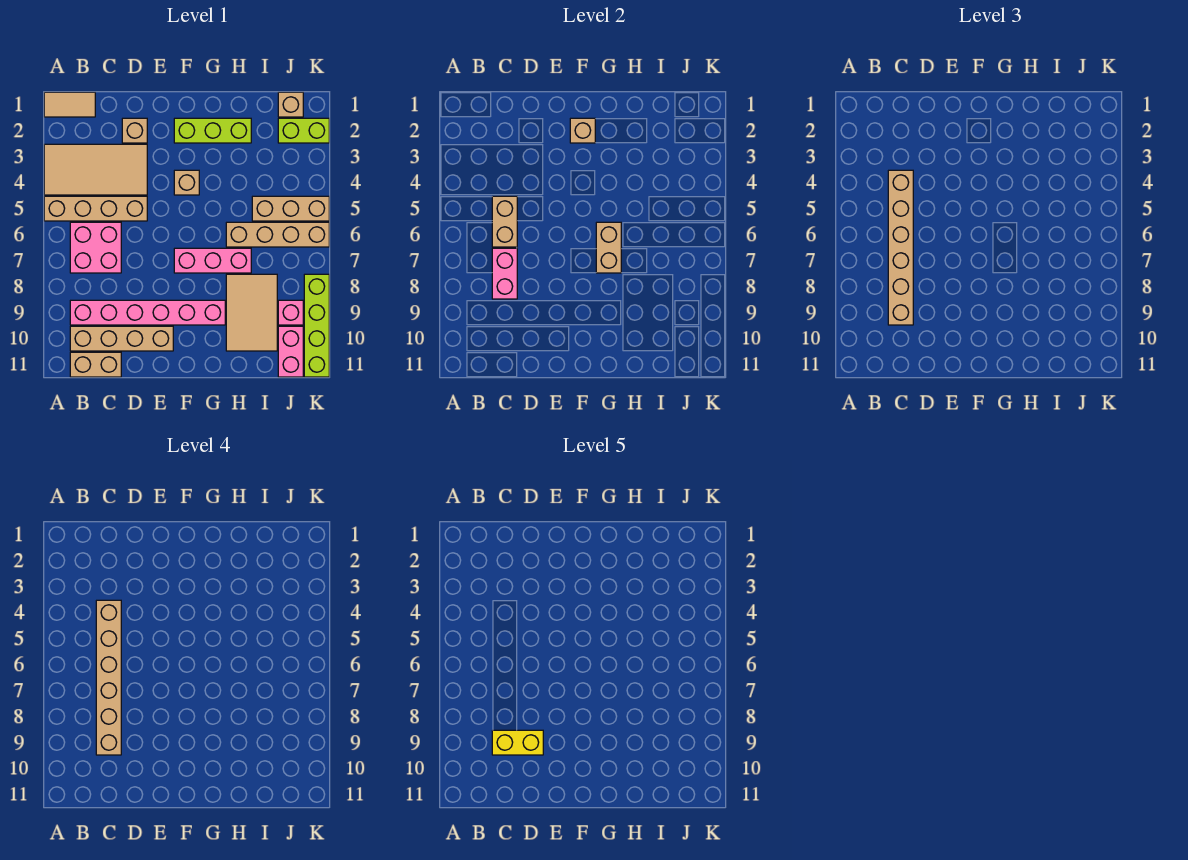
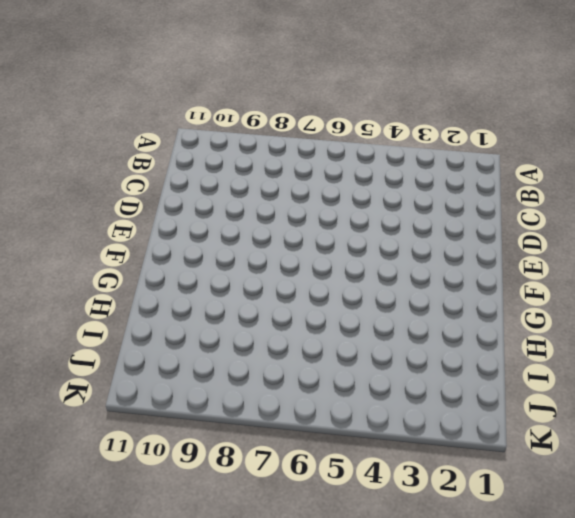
none -> tan 1x2 tile [44,92,95,117]
none -> tan 2x4 tile [44,144,147,195]
none -> tan 1x4 brick [44,196,147,221]

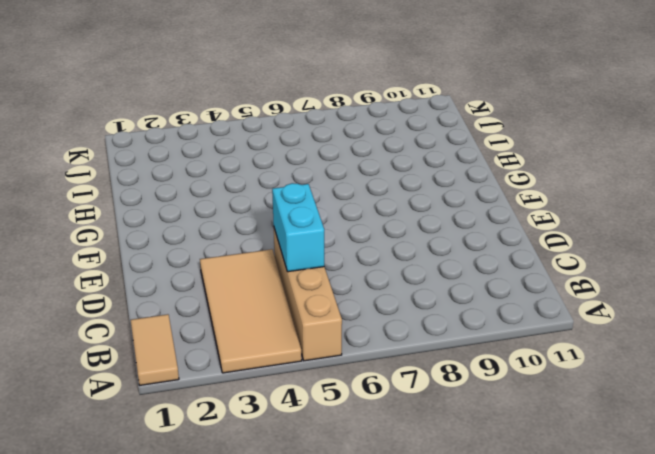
cyan 1x2 brick [272,183,324,272] -> tan 1x2 brick [492,196,517,247]
none -> pink 2x2 brick [70,222,121,273]
none -> pink 1x6 brick [70,300,225,325]
none -> tan 1x4 brick [70,326,173,351]

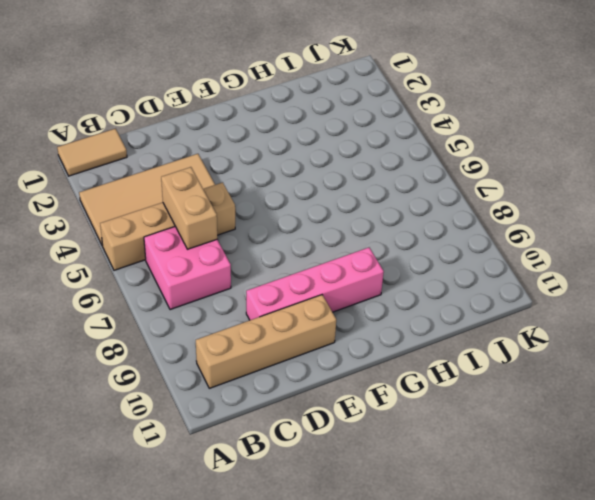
pink 1x4 brick [246,248,384,320] -> pink 1x6 brick [70,300,225,325]
none -> tan 1x2 brick [70,352,121,377]
none -> tan 1x1 brick [122,118,147,143]
none -> lime 1x3 brick [174,118,251,143]

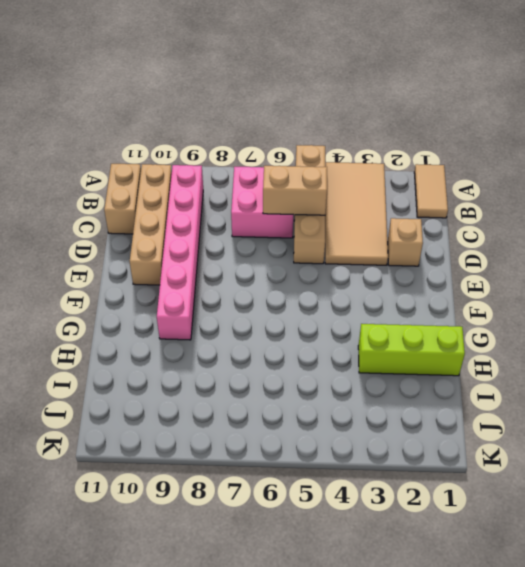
lime 1x3 brick [358,324,465,376] -> lime 1x3 brick turned to [174,118,251,143]
none -> tan 1x1 brick [174,170,199,195]
none -> pink 1x3 brick [174,248,251,273]
none -> tan 1x4 brick [226,222,329,247]

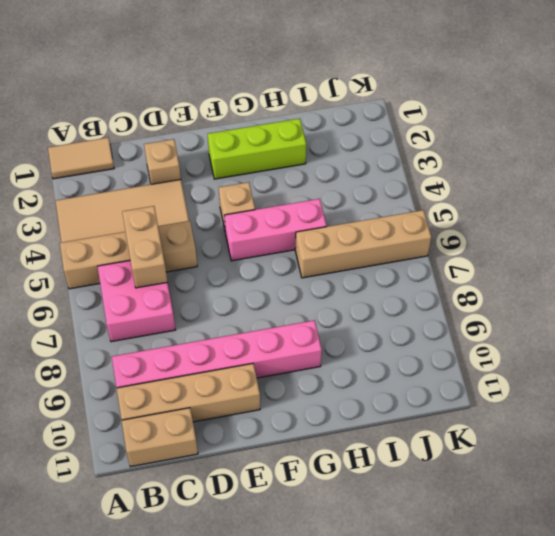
pink 1x3 brick [224,199,327,261] -> pink 1x3 brick moved to [174,248,251,273]
none -> tan 2x3 tile [226,274,277,351]
none -> tan 1x3 brick [252,196,329,221]
none -> tan 1x1 brick [278,92,303,117]

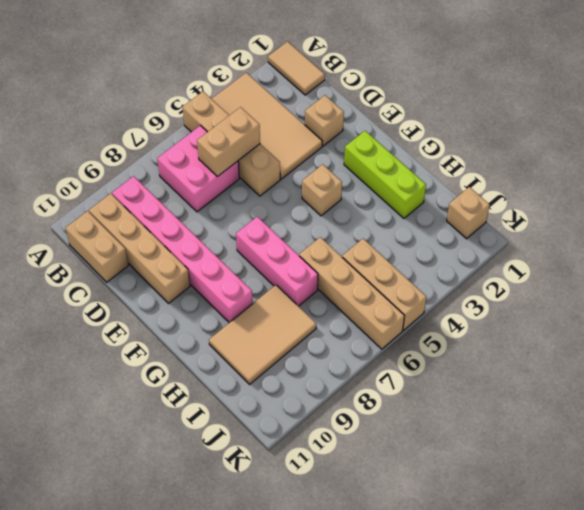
none -> lime 1x2 brick [278,118,329,143]
none -> pink 1x1 brick [278,300,303,325]
none -> pink 1x2 brick [278,326,303,377]

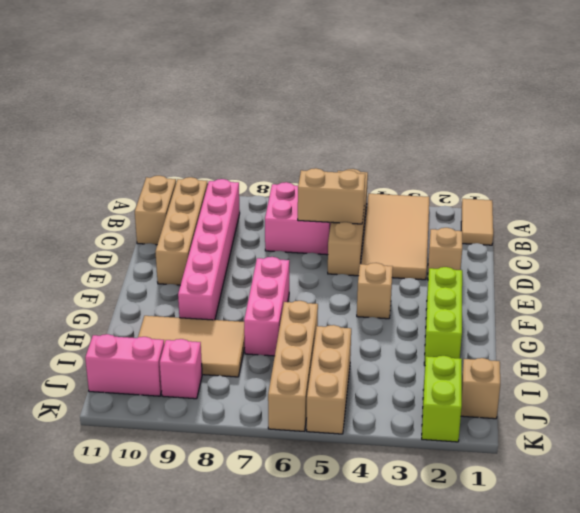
none -> lime 1x4 brick [304,274,329,377]
none -> pink 1x2 brick [492,248,517,299]
none -> tan 1x1 brick [570,118,595,143]

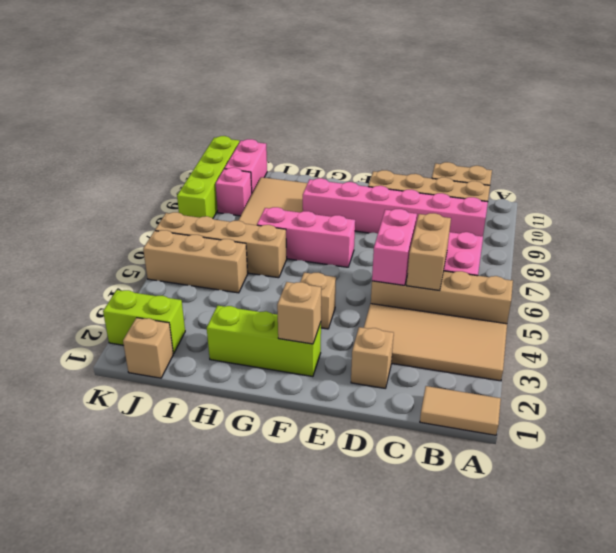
pink 1x2 brick [372,209,417,285] -> pink 1x2 brick moved to [492,248,517,299]
none -> tan 1x2 brick [596,222,621,273]
none -> tan 1x6 brick [888,170,913,325]
none -> tan 1x6 brick [96,600,121,755]

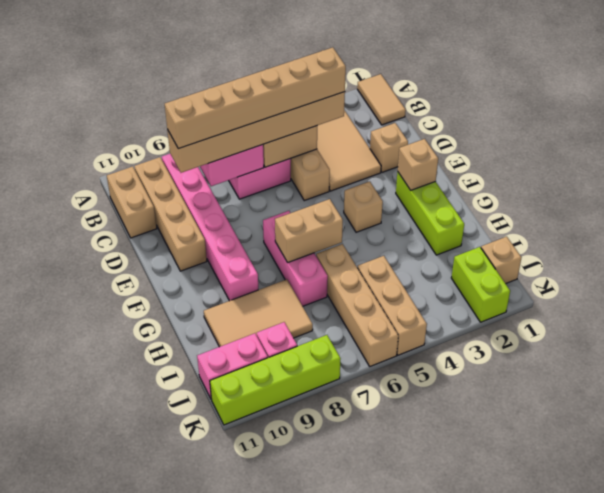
none -> yellow 1x2 brick [492,730,543,755]

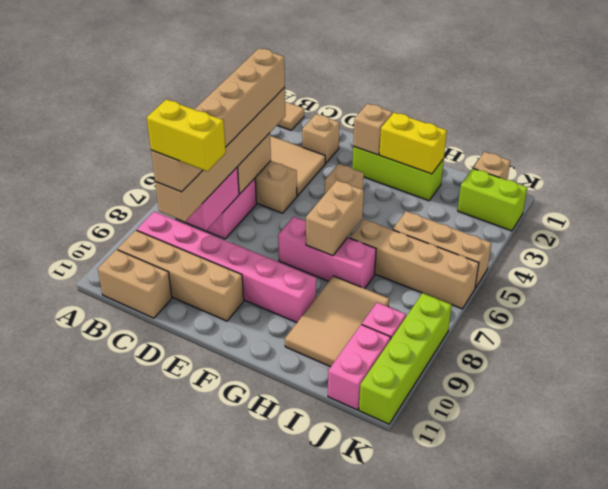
yellow 1x2 brick [379,113,447,174] -> none

